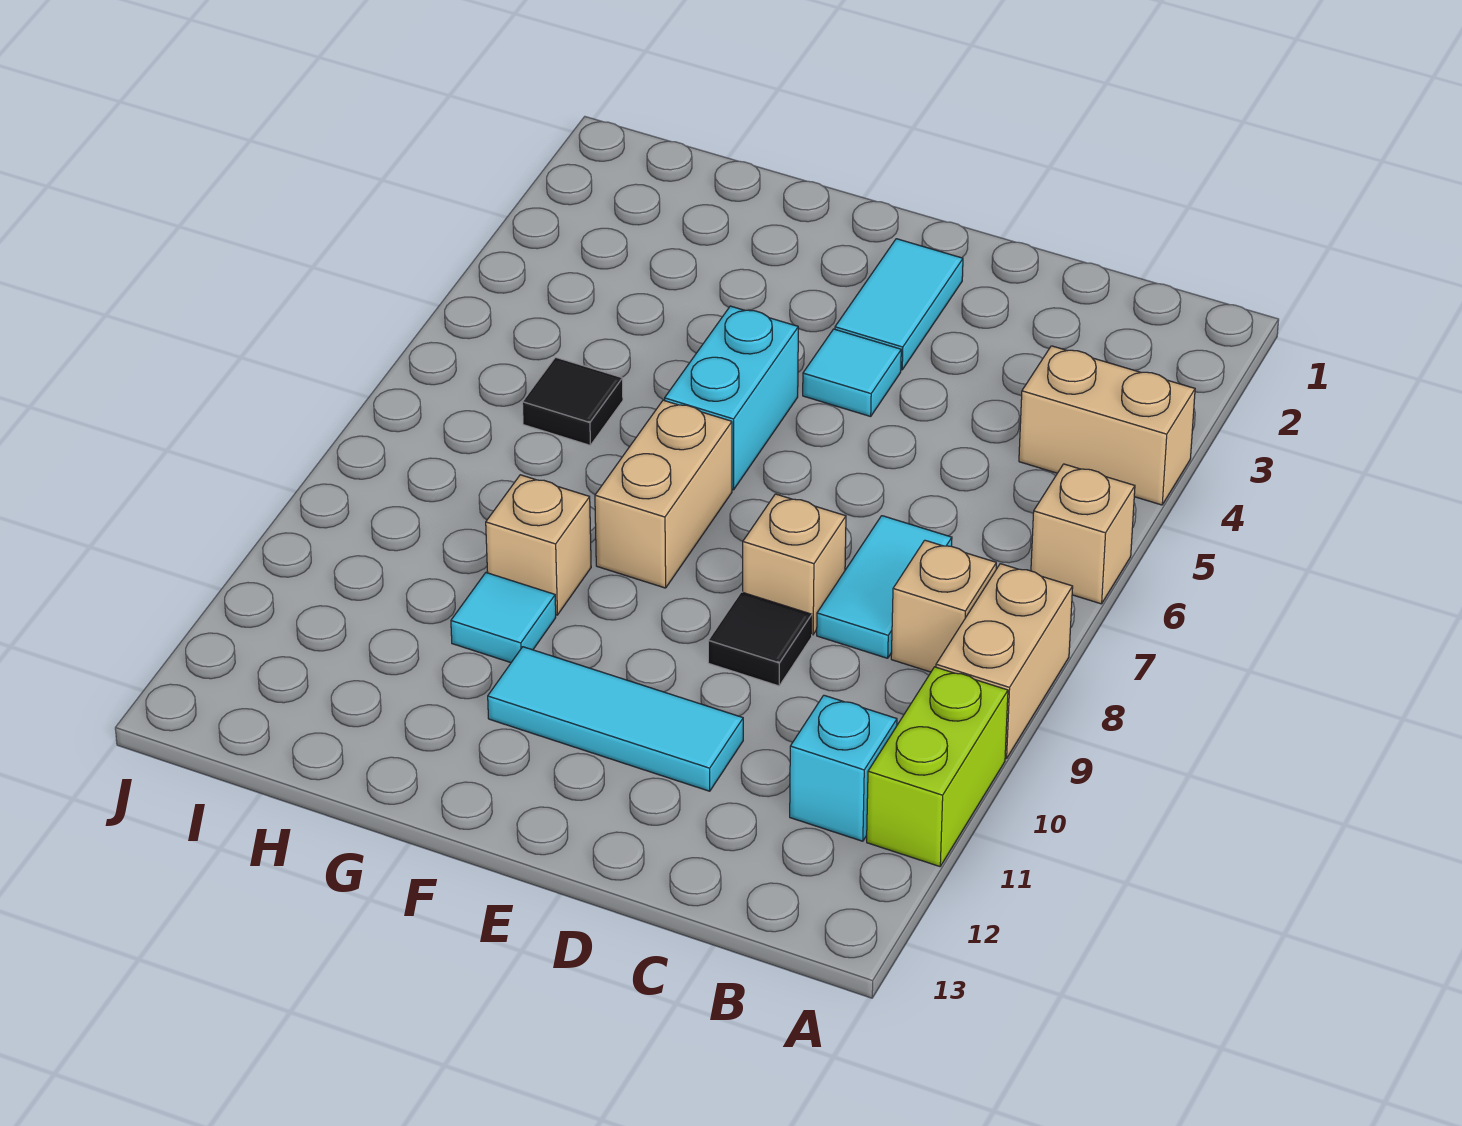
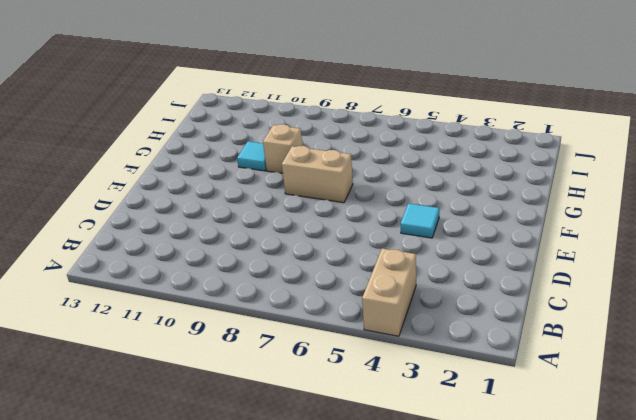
none -> tan 1x1 brick [1031,464,1135,604]
none -> tan 1x2 brick [936,564,1073,759]
none -> lime 1x2 brick [867,667,1008,866]

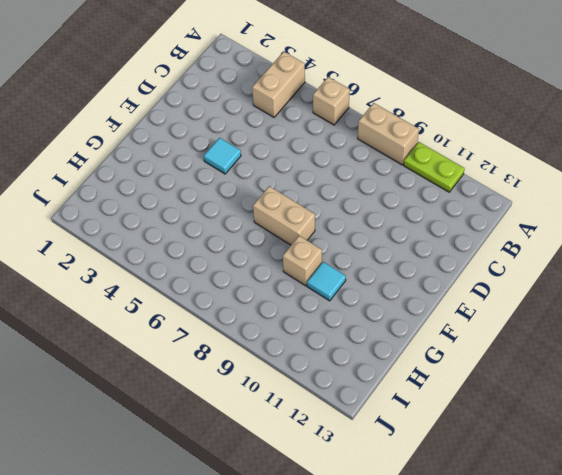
lime 1x2 plate [404,142,465,192] -> lime 1x2 brick [867,667,1008,866]
none -> tan 1x1 brick [891,540,996,672]
none -> cyan 1x1 brick [790,695,897,841]
none -> cyan 1x2 tile [817,516,952,658]

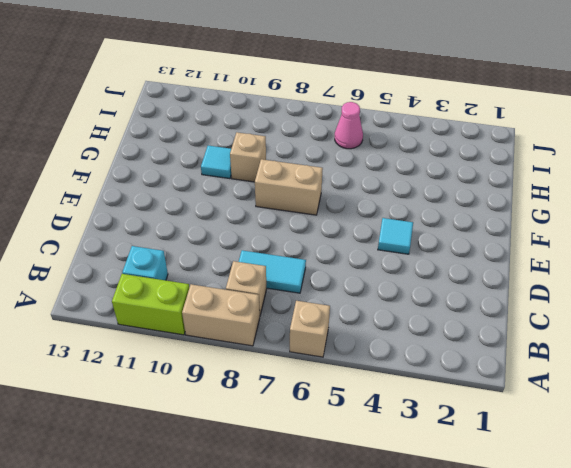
pink 1x1 cone [335,102,363,149] -> none
none -> tan 1x2 brick [1019,346,1195,505]
none -> tan 1x1 brick [743,494,846,635]
none -> black 1x1 tile [708,592,812,686]

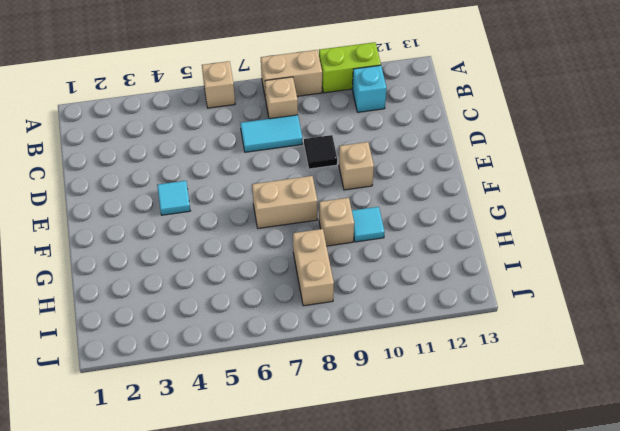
tan 1x1 brick [339,142,374,190] -> tan 1x1 brick moved to [743,494,846,635]
tan 1x2 brick [293,229,334,306] -> tan 1x2 brick moved to [1019,346,1195,505]
none -> cyan 1x3 tile [488,647,743,791]
none -> cyan 1x2 tile [835,239,963,370]
none -> cyan 1x2 brick [665,306,798,490]

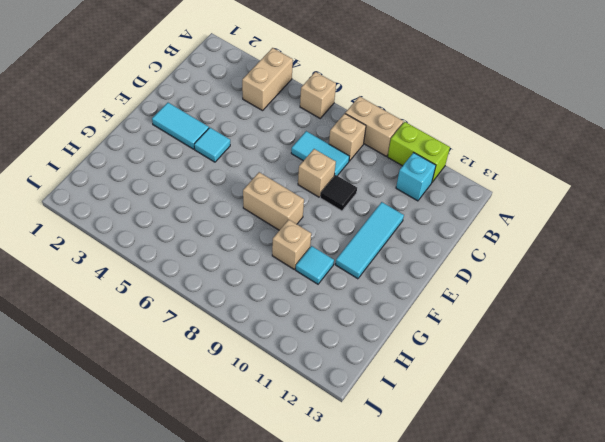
none -> cyan 1x2 brick [665,306,798,490]
none -> black 1x1 tile [522,357,623,445]

